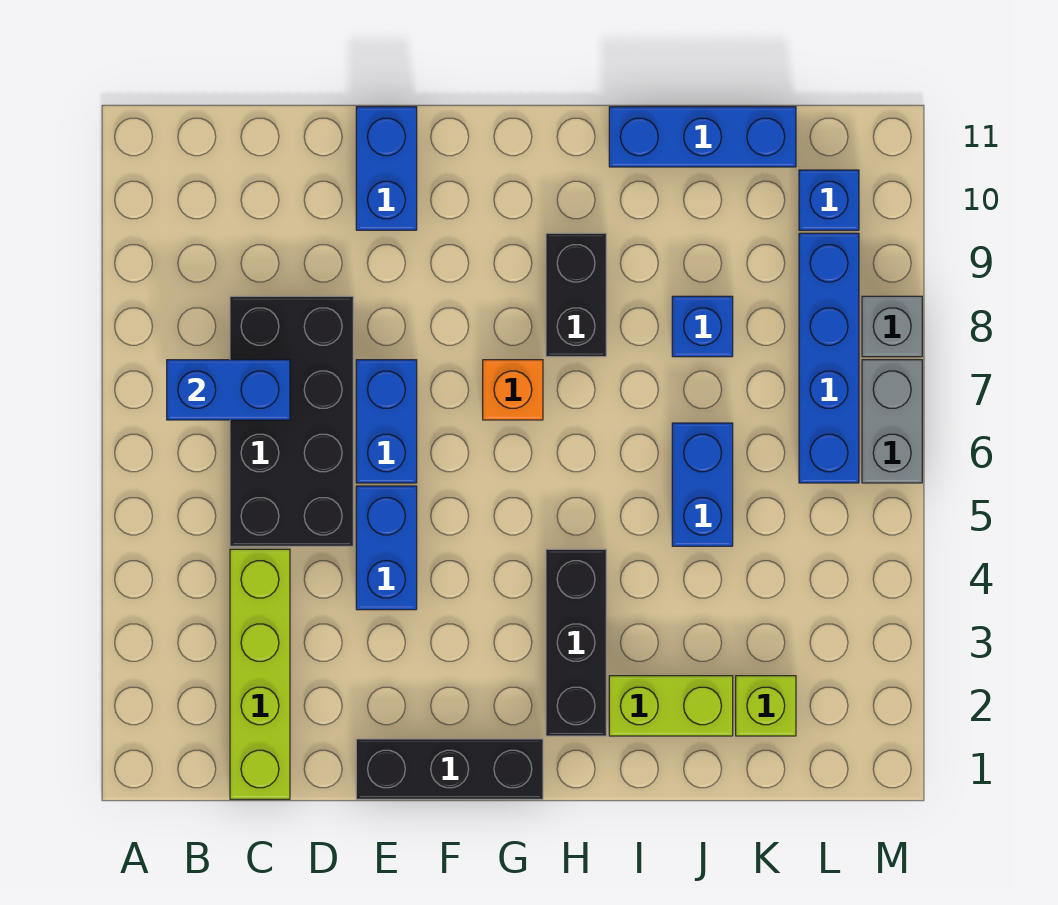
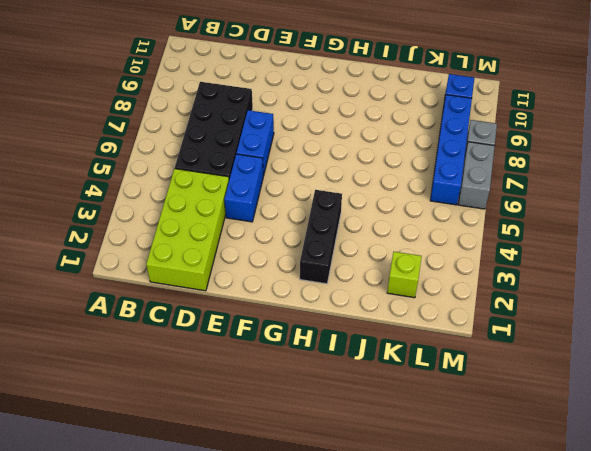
lime 2x4 brick [146,169,229,291] -> lime 1x4 brick [230,549,290,799]
none -> black 1x3 brick [356,739,543,799]
none -> blue 1x2 brick [356,107,417,230]
none -> orange 1x1 brick [483,360,543,420]

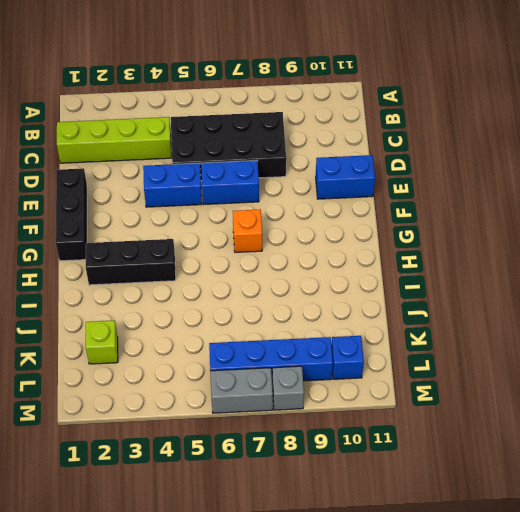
none -> black 1x2 brick [546,233,606,357]
none -> lime 1x2 brick [609,676,733,736]
none -> blue 1x3 brick [609,107,796,167]

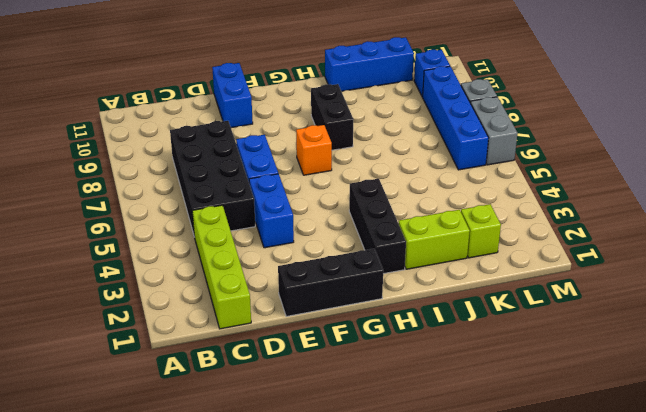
none -> blue 1x2 brick [672,423,733,546]
none -> blue 1x1 brick [672,296,733,357]
none -> blue 1x2 brick [167,360,290,420]

